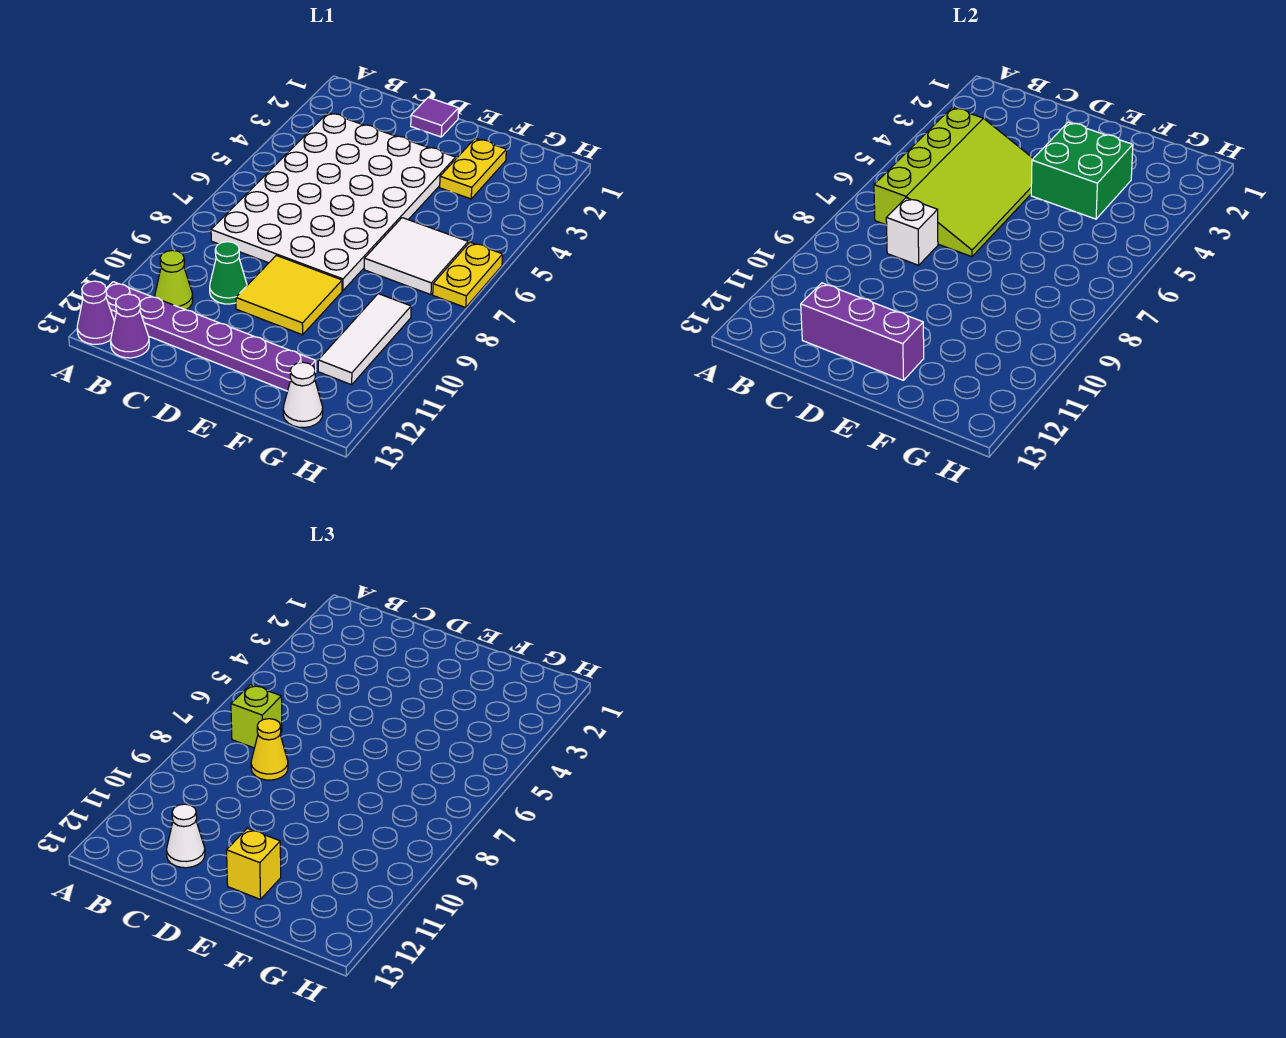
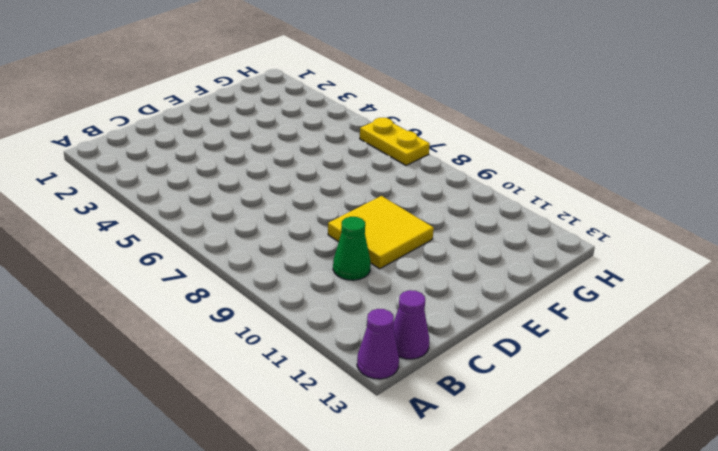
none -> purple 1x6 plate [106,282,316,391]
none -> white 4x6 plate [211,113,456,291]
none -> lime 1x1 cone [155,250,193,310]

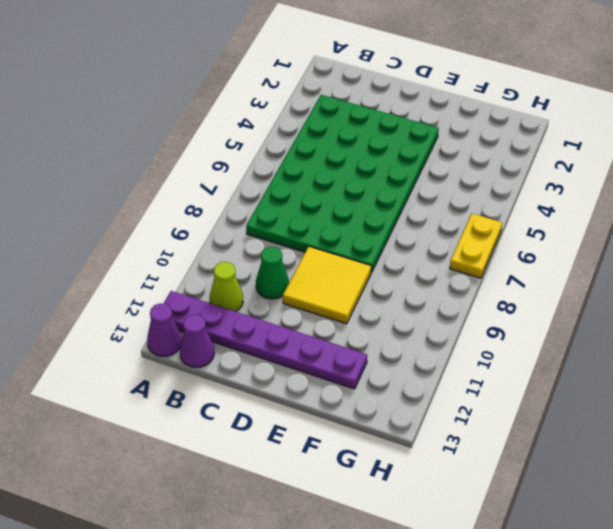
green 4x6 plate [246,95,439,273] -> white 4x6 plate [211,113,456,291]
none -> purple 1x1 tile [411,98,459,137]
none -> yellow 1x2 plate [440,138,506,199]
none -> white 2x2 tile [364,218,468,295]

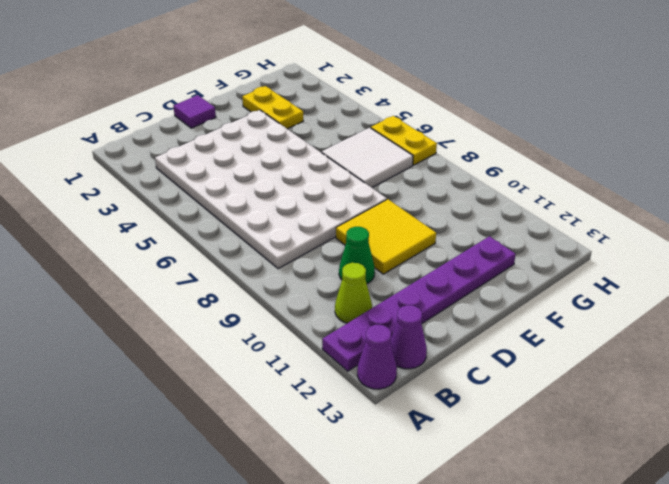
none -> white 1x3 tile [318,294,411,385]
none -> white 1x1 cone [283,362,323,428]
none -> lime 3x4 slope [874,107,1033,257]

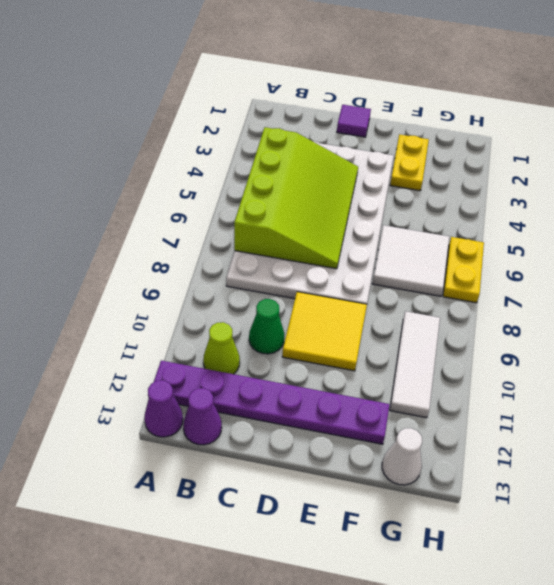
none -> white 1x1 brick [886,198,938,265]
none -> purple 1x3 brick [801,283,924,380]
none -> green 2x2 brick [1031,122,1133,219]

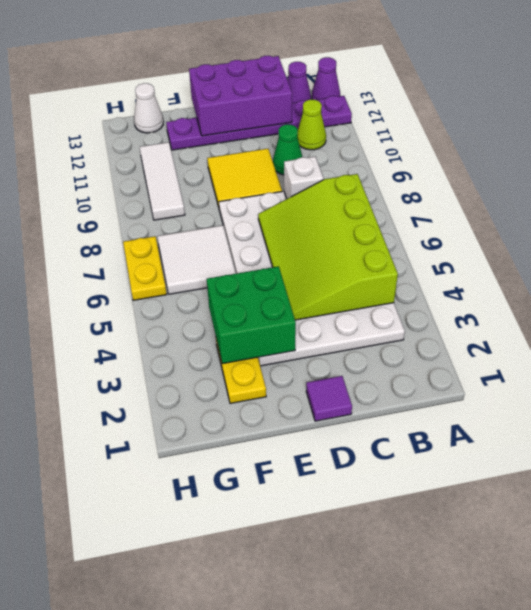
purple 2x3 brick [189,56,292,136] -> purple 1x3 brick [801,283,924,380]
none -> lime 1x1 brick [231,685,282,748]
none -> yellow 1x1 cone [251,719,288,780]
none -> white 1x1 cone [167,804,205,868]

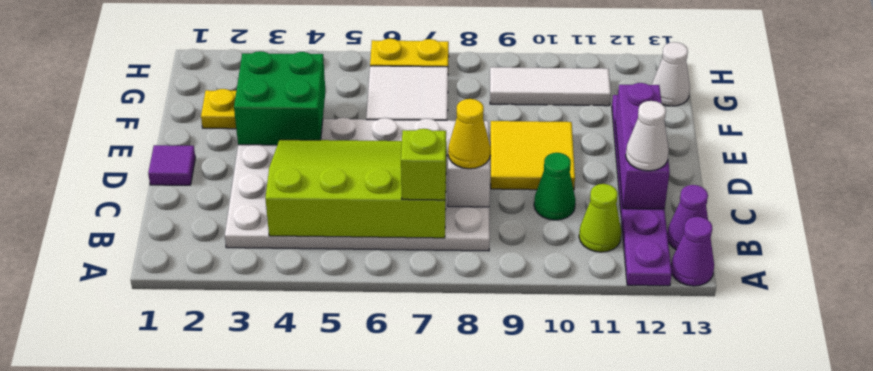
none -> yellow 1x1 brick [227,828,281,899]

